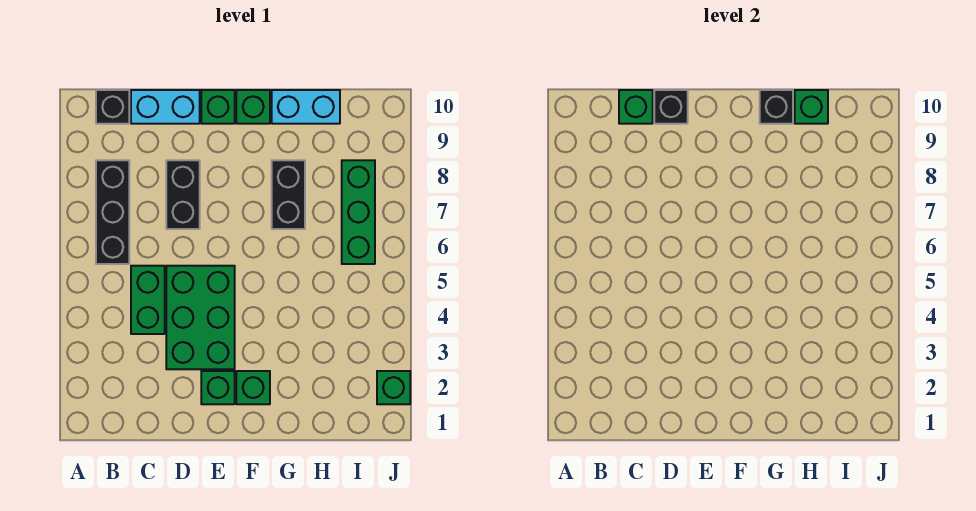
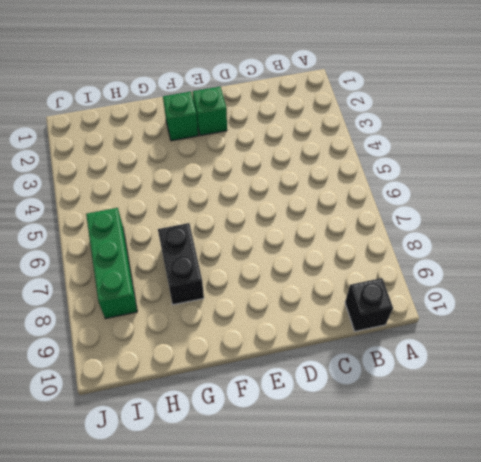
none -> black 1x3 brick [96,160,129,264]
none -> green 1x2 brick [131,266,165,334]
none -> cyan 1x2 brick [131,90,200,124]

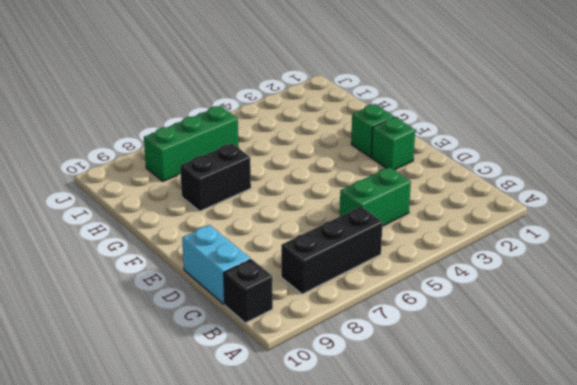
none -> green 2x3 brick [166,266,235,369]
none -> black 1x2 brick [166,160,200,229]
none -> green 1x1 brick [201,90,235,124]

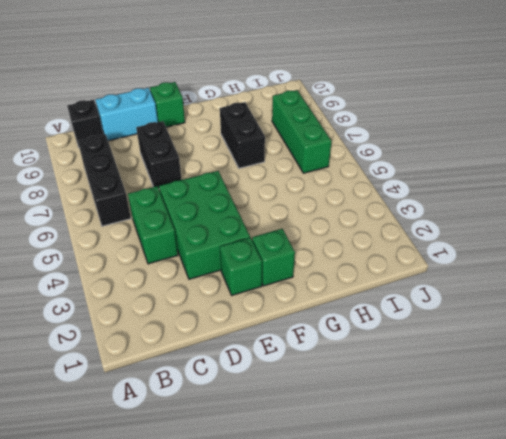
none -> green 1x1 brick [236,90,270,124]
none -> cyan 1x2 brick [272,90,340,124]
none -> green 1x1 brick [377,371,410,404]

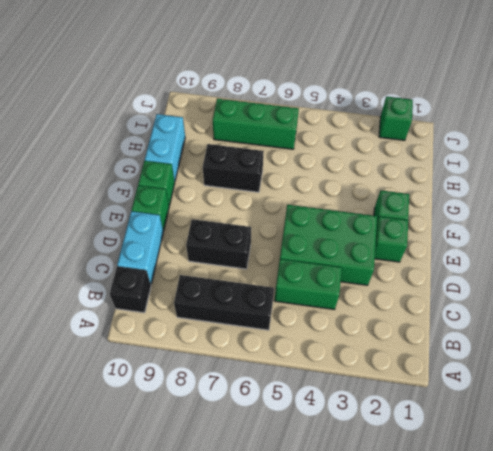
none -> green 1x1 brick [619,90,653,124]
none -> black 1x1 brick [654,90,688,124]
none -> black 1x1 brick [760,90,793,124]

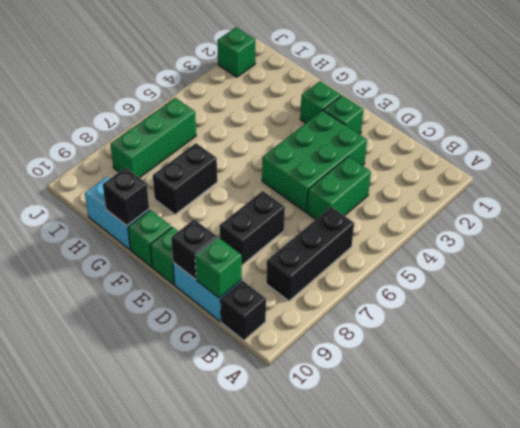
none -> green 1x1 brick [795,90,828,124]

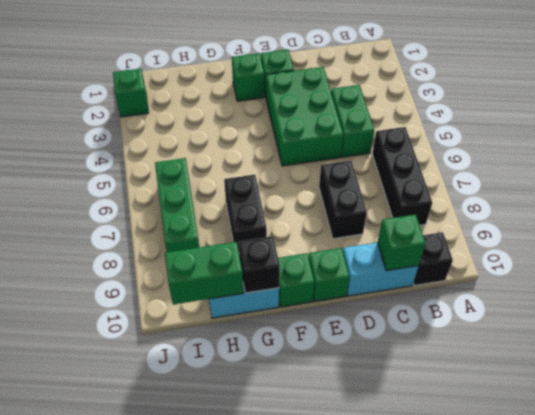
green 1x2 brick [165,242,243,305] -> green 1x1 brick [795,90,828,124]
none -> black 1x1 brick [654,90,688,124]

